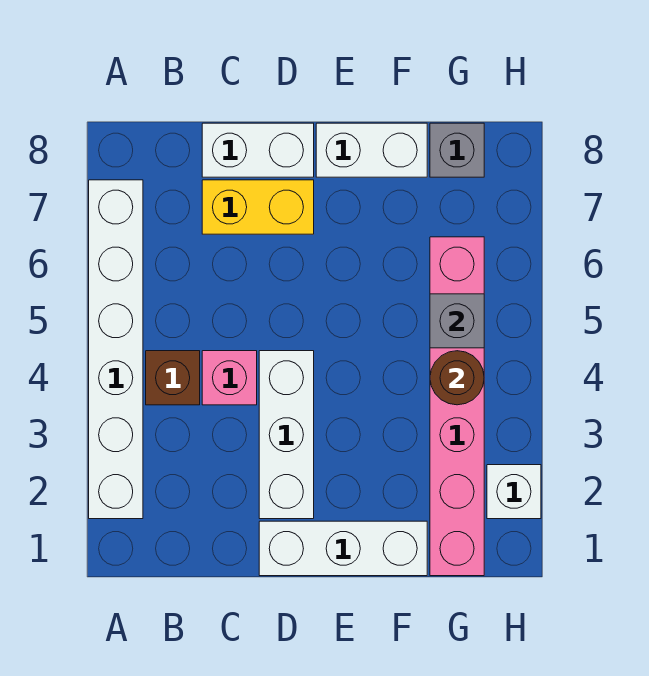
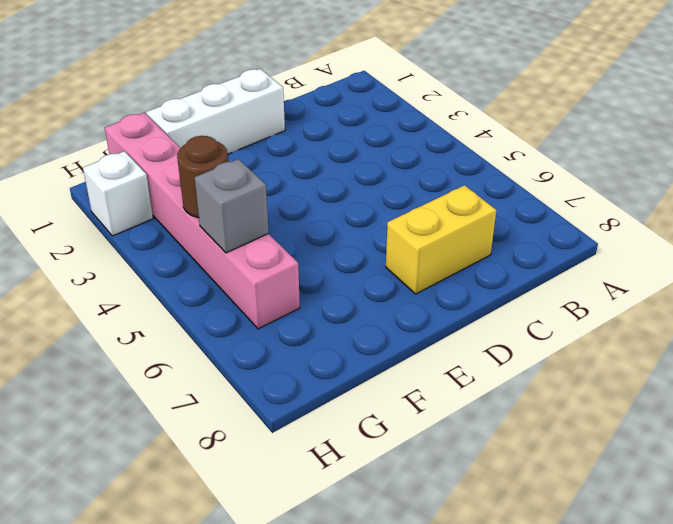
none -> white 1x6 brick [89,180,143,519]
none -> brown 1x1 brick [146,351,200,405]
none -> pink 1x1 brick [202,351,257,405]

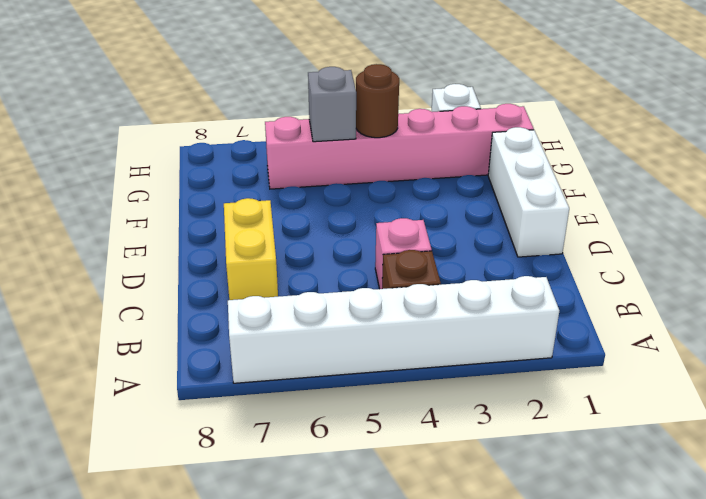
none -> white 1x2 brick [202,123,314,177]
none -> white 1x3 brick [259,351,314,519]
none -> white 1x2 brick [316,123,427,177]

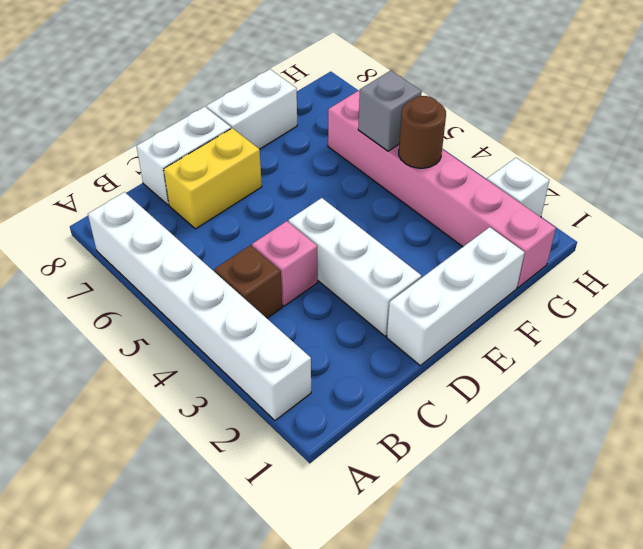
none -> grey 1x1 brick [430,123,484,177]

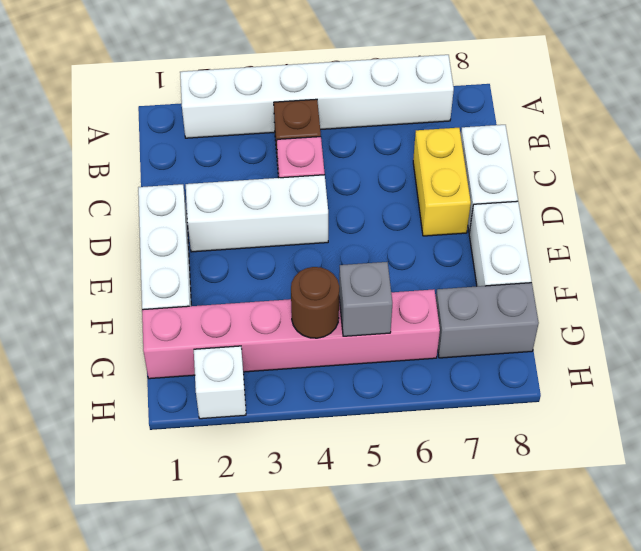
grey 1x2 brick [436,283,539,358] -> grey 1x1 brick [430,123,484,177]

